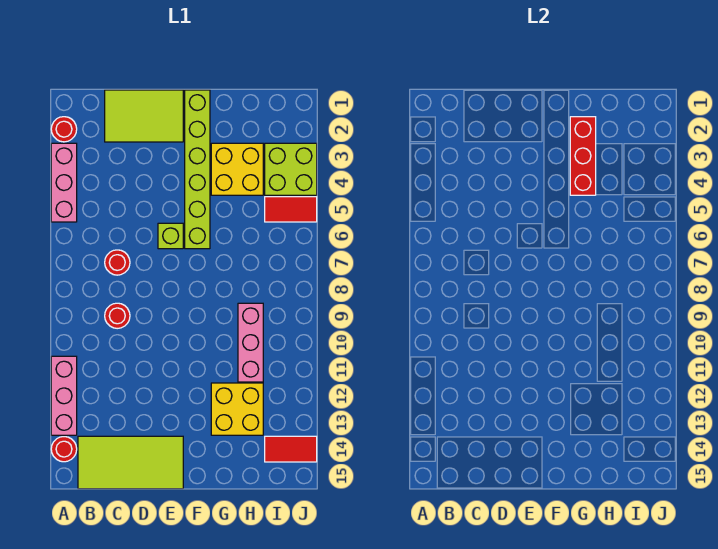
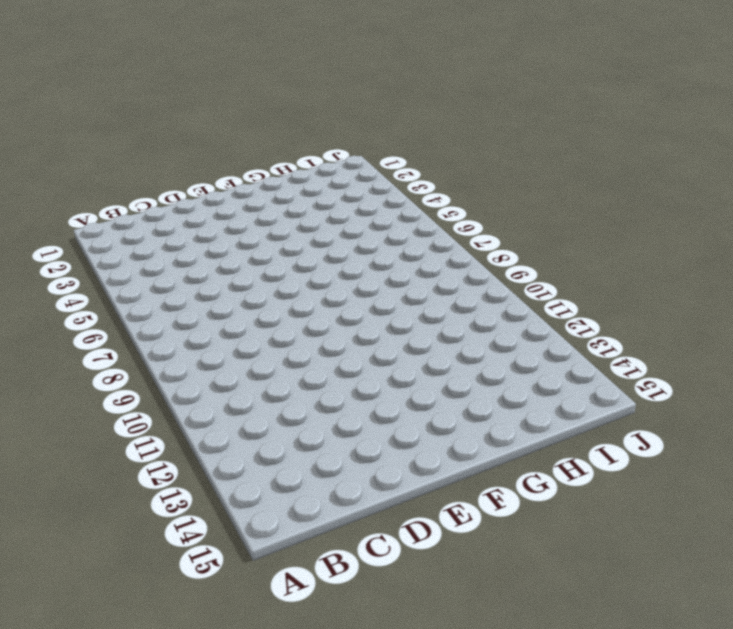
none -> red 1x1 round brick [51,117,77,142]
none -> pink 1x3 brick [51,143,77,222]
none -> pink 1x3 brick [51,356,77,435]

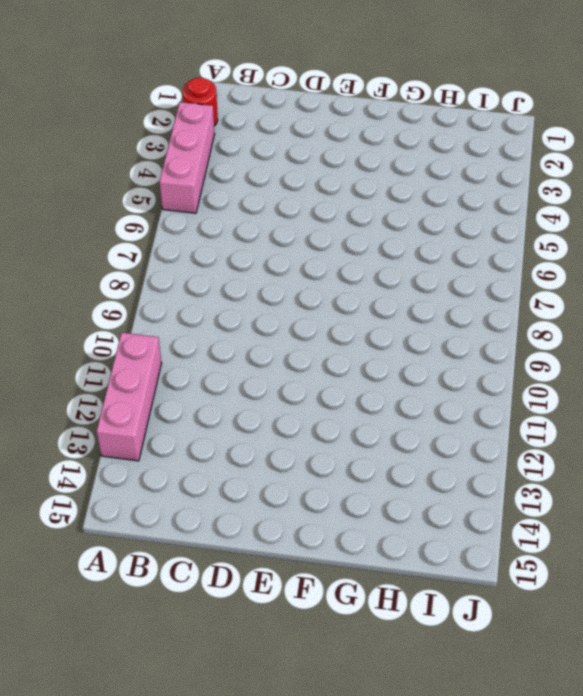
none -> red 1x1 round brick [51,437,77,462]
none -> lime 2x4 tile [78,436,183,489]
none -> lime 2x3 tile [105,90,183,142]

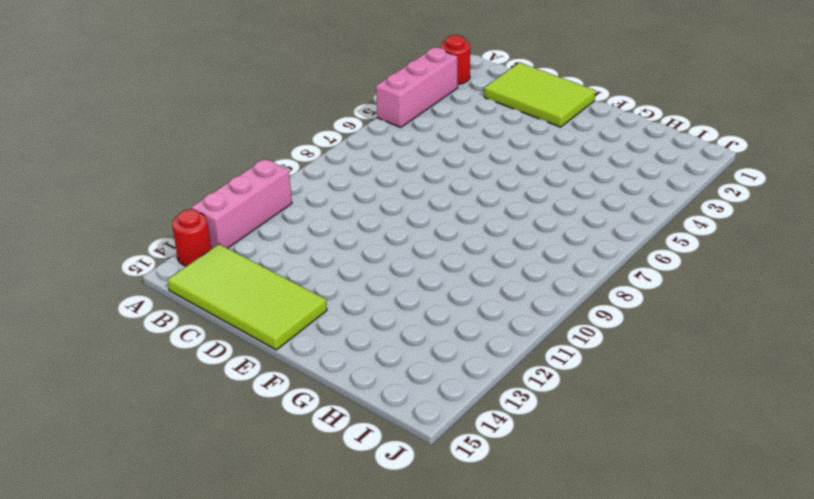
none -> red 1x1 round brick [105,250,130,275]
none -> red 1x1 round brick [105,303,130,329]
none -> lime 1x1 brick [158,223,183,249]

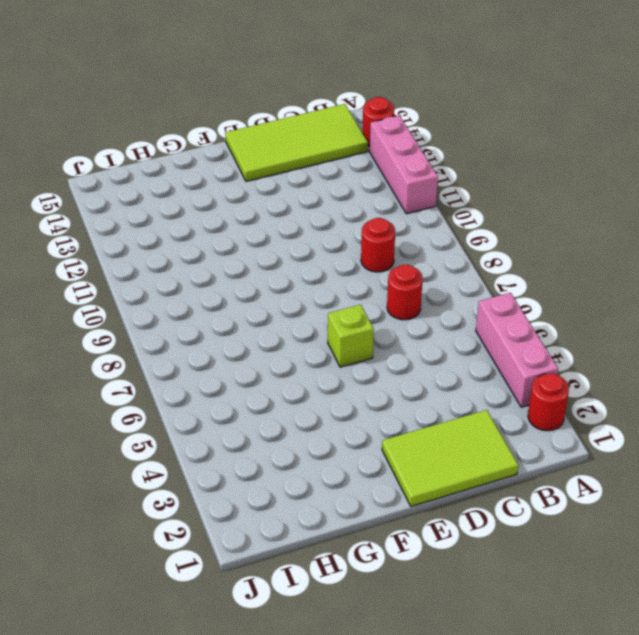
none -> lime 1x6 brick [185,90,210,249]
none -> yellow 2x2 brick [211,143,263,195]
none -> yellow 2x2 brick [211,383,263,435]

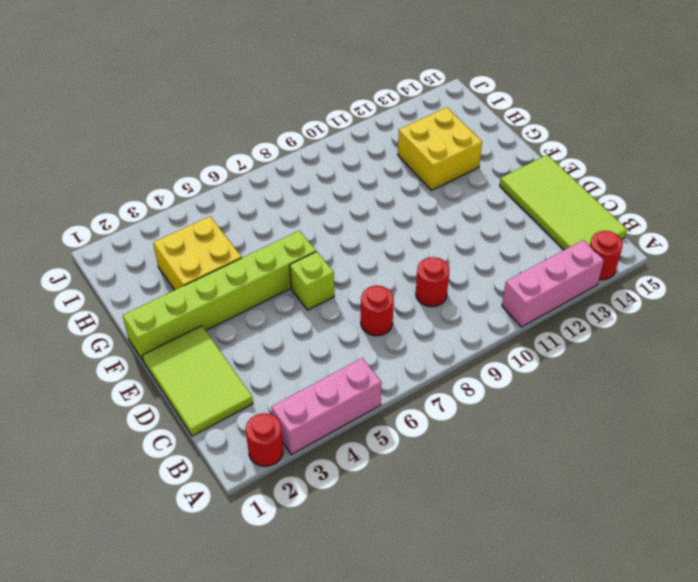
none -> pink 1x3 brick [238,303,263,382]
none -> lime 2x2 brick [265,143,317,195]
none -> red 1x2 tile [265,197,317,222]

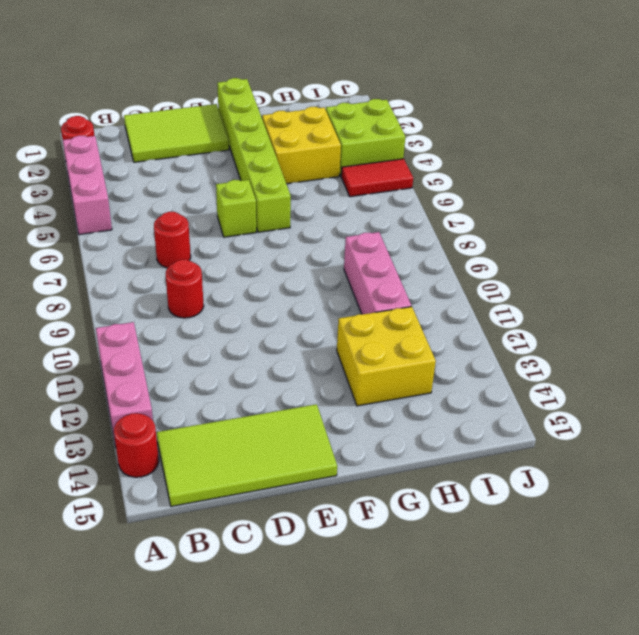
none -> red 1x2 tile [265,436,317,462]
none -> red 1x3 brick [570,117,596,195]

